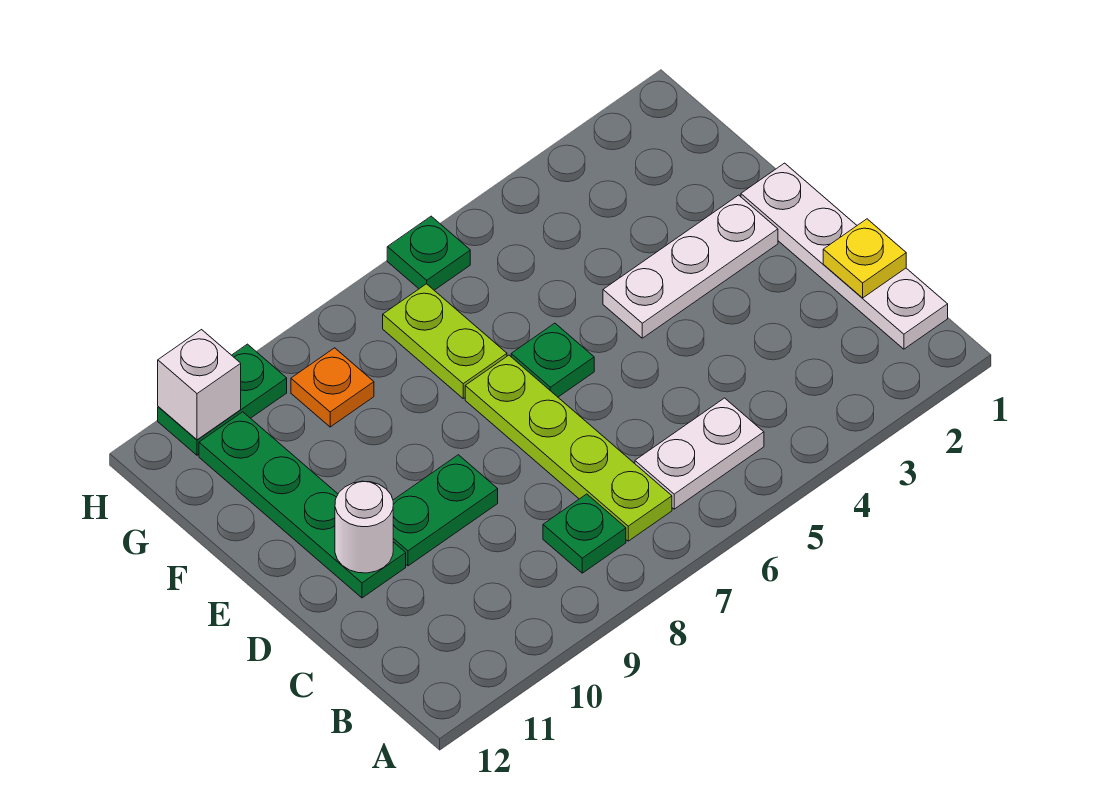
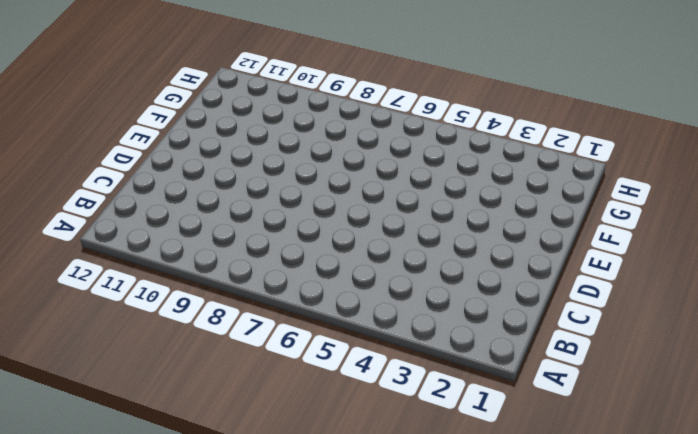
none -> white 1x4 plate [741,163,948,349]
none -> white 1x2 plate [635,398,764,509]
none -> lime 1x4 plate [465,355,672,541]

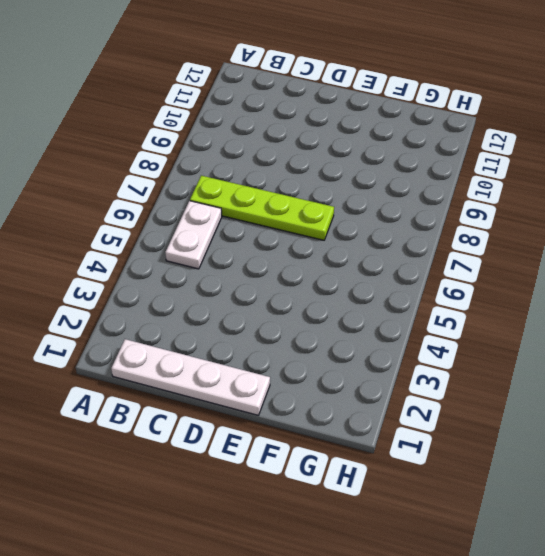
none -> green 1x1 plate [543,494,626,573]
none -> green 1x2 plate [393,455,498,566]
none -> green 1x4 plate [199,412,406,598]

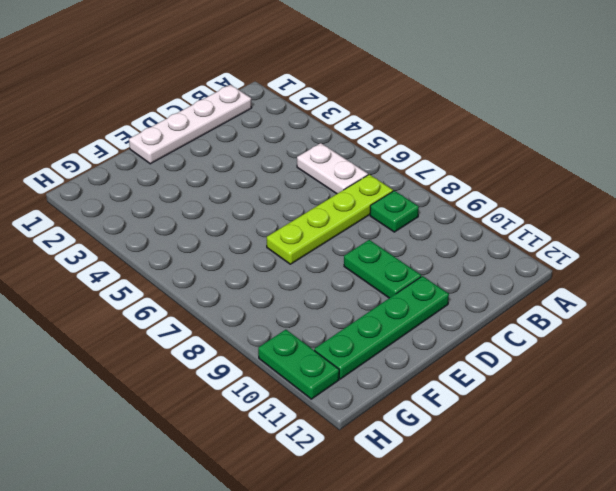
none -> white 1x3 plate [603,195,778,338]
none -> green 1x1 plate [511,323,594,397]
none -> lime 1x2 plate [383,284,507,398]

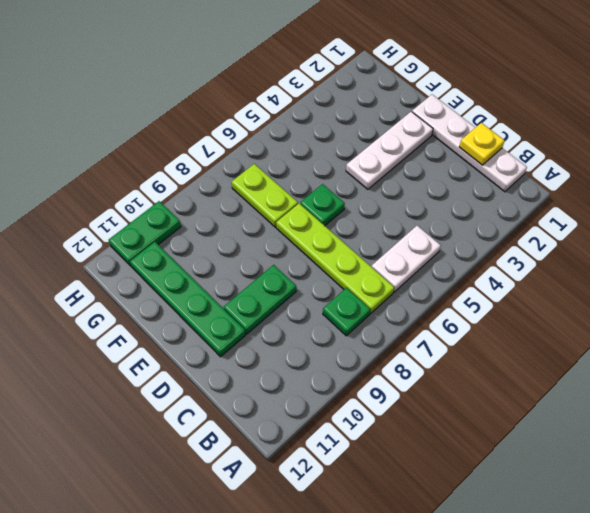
none -> orange 1x1 plate [291,348,374,427]
none -> green 1x1 plate [387,216,470,290]
none -> white 1x1 round brick [335,481,393,573]

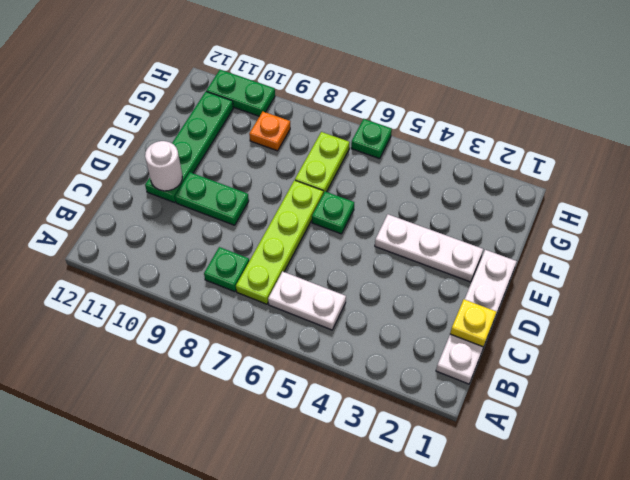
none -> white 1x1 brick [158,330,241,440]

